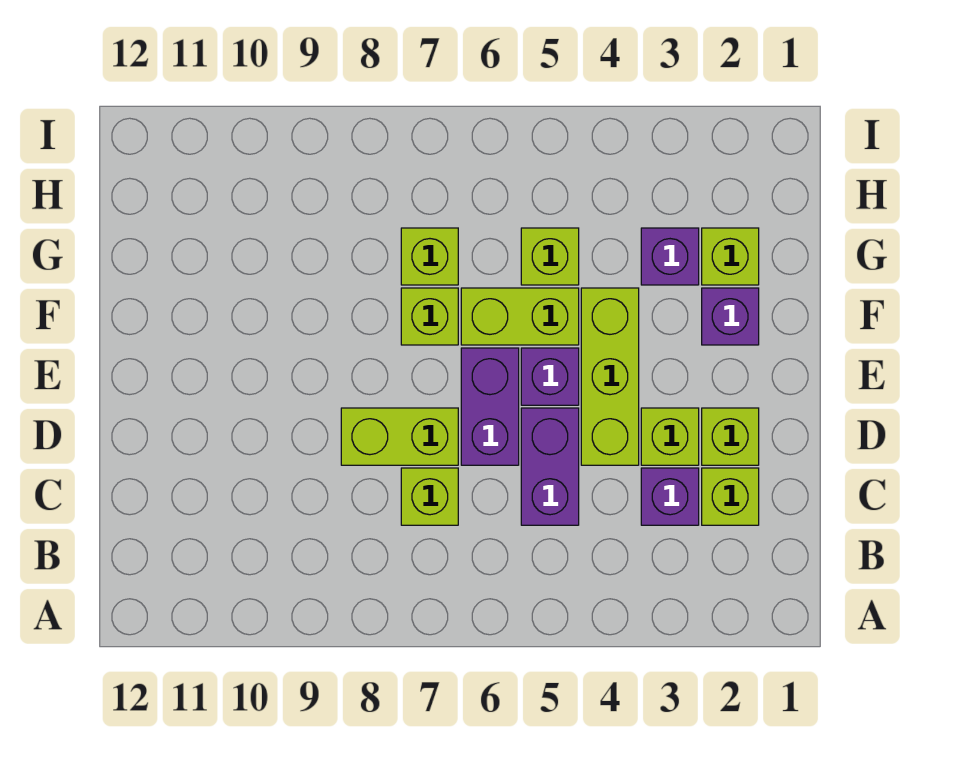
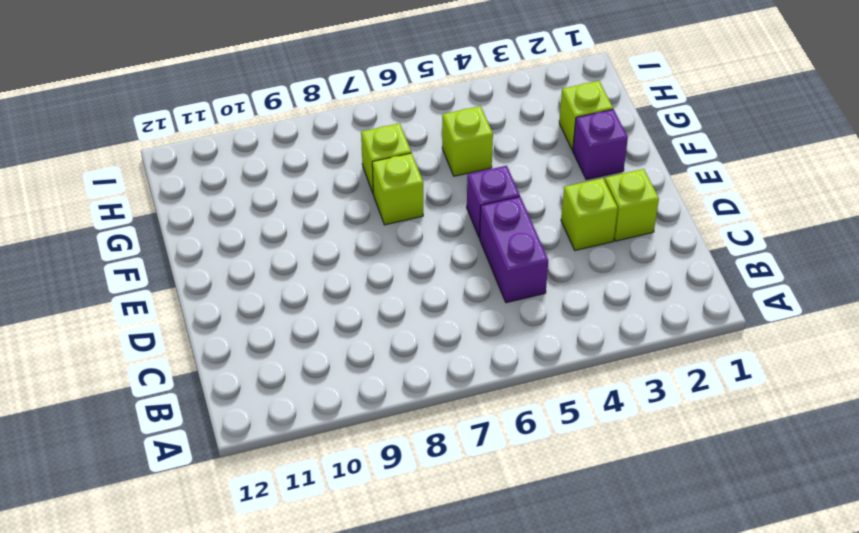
none -> lime 1x1 brick [702,468,759,525]
none -> purple 1x1 brick [641,468,699,525]
none -> lime 1x1 brick [401,468,458,525]

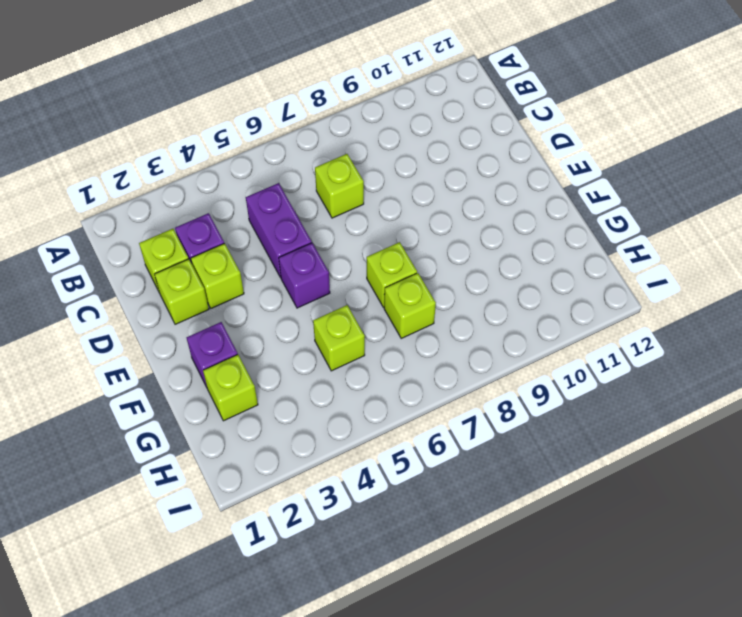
none -> lime 1x3 brick [581,288,639,465]
none -> purple 1x2 brick [461,348,519,465]
none -> lime 1x2 brick [341,408,458,465]

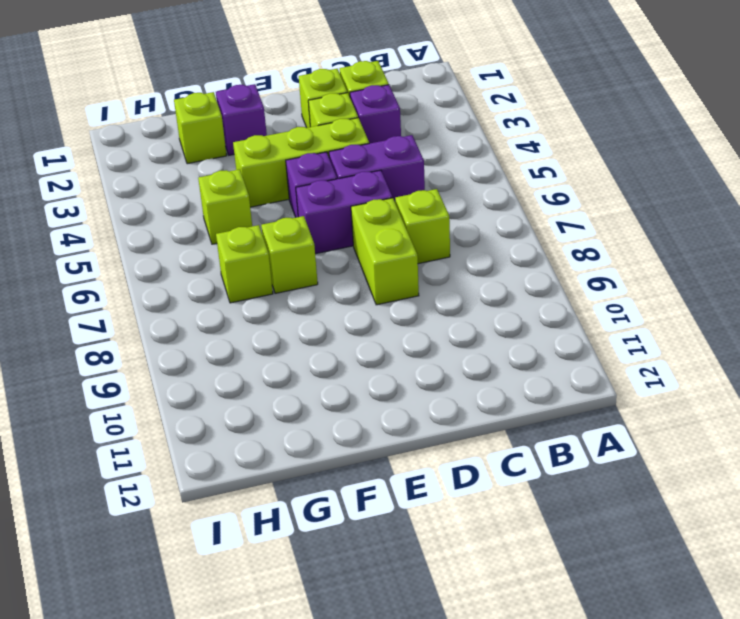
none -> lime 1x2 brick [461,288,579,345]
none -> purple 1x1 brick [641,228,699,285]

